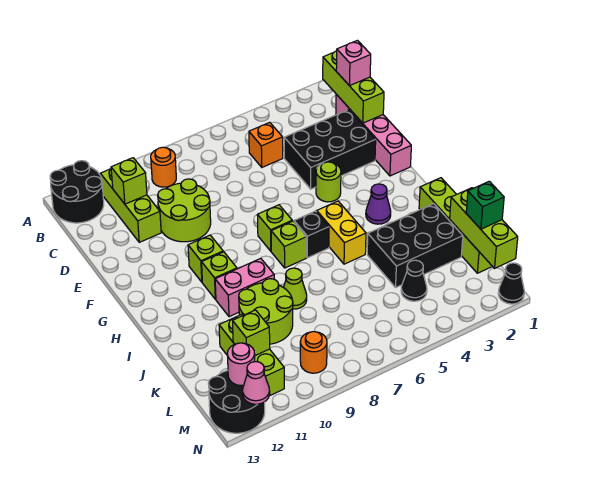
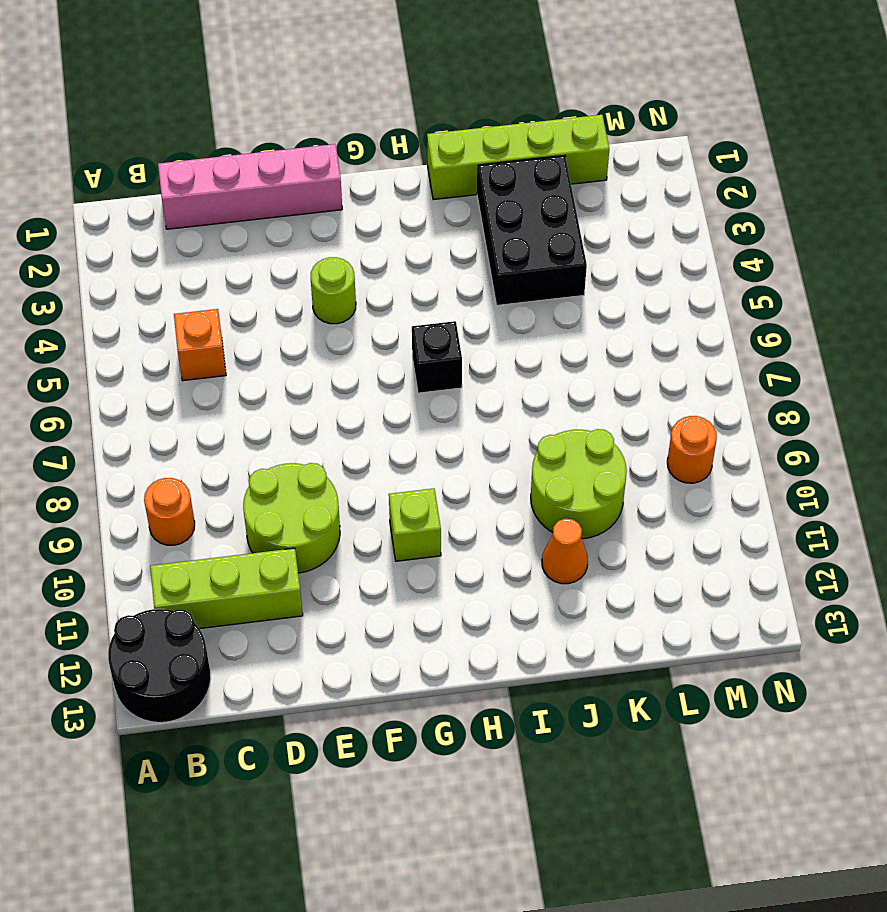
orange 1x1 cone [542,518,588,584] -> none
none -> black 2x3 brick [284,110,376,189]
none -> lime 1x1 brick [257,205,292,251]
none -> purple 1x1 cone [366,184,391,224]
none -> yellow 1x2 brick [317,201,366,264]

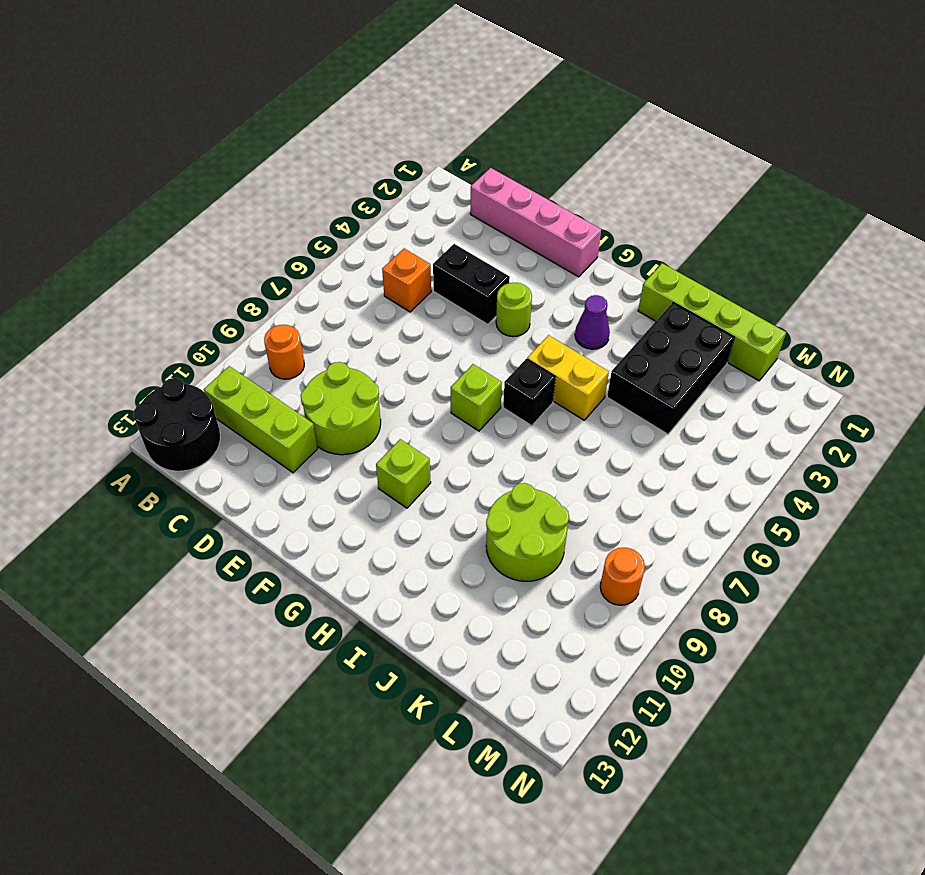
black 1x2 brick [433,244,510,324] -> black 2x3 brick [284,110,376,189]
none -> lime 1x1 brick [271,221,306,268]
none -> lime 1x1 brick [202,252,237,299]
none -> pink 1x2 brick [215,258,274,317]
none -> lime 1x1 cone [283,268,307,309]

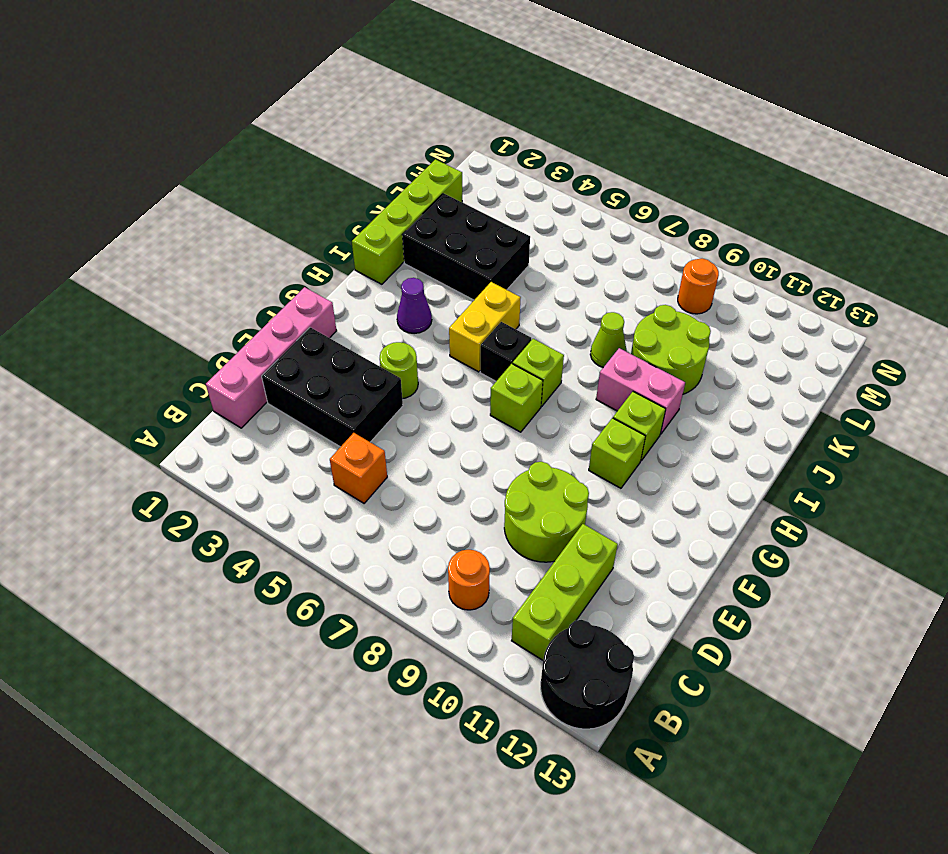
none -> lime 1x3 brick [219,314,284,396]
none -> black 1x1 cone [401,260,427,301]
none -> black 2x2 round brick [208,371,265,433]
none -> black 1x1 cone [498,263,524,304]

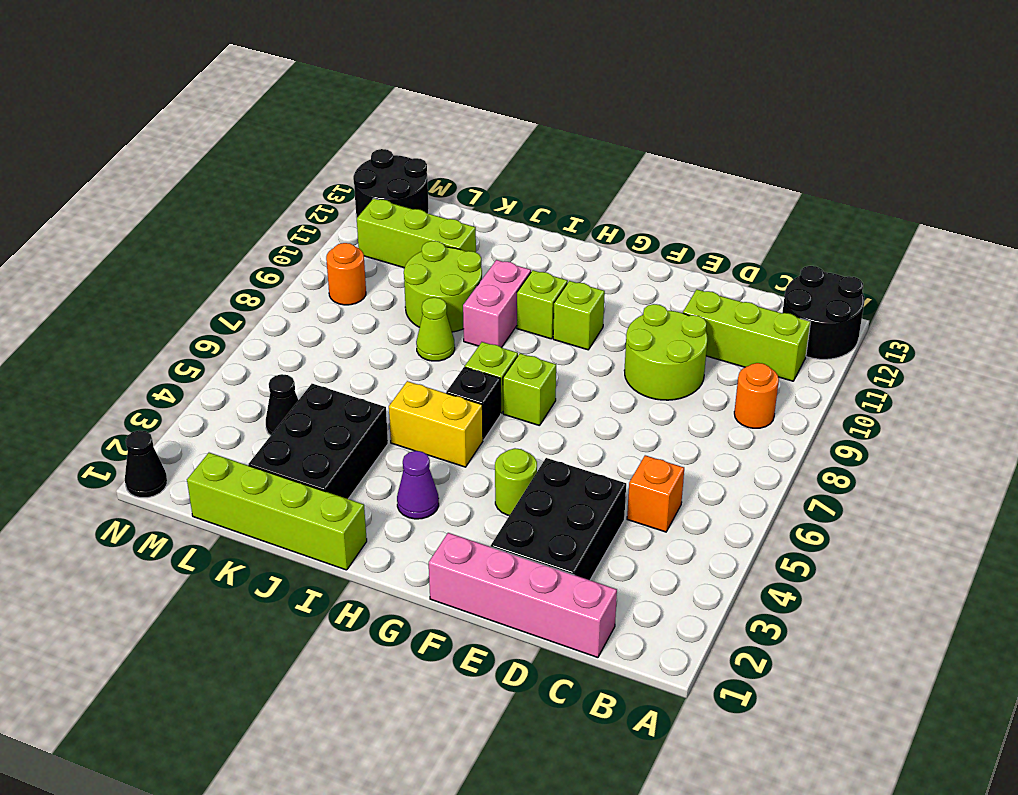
none -> lime 1x3 brick [323,51,384,123]
none -> lime 1x1 brick [111,158,147,204]
none -> lime 1x3 brick [450,188,518,268]
none -> lime 1x1 brick [233,310,270,356]

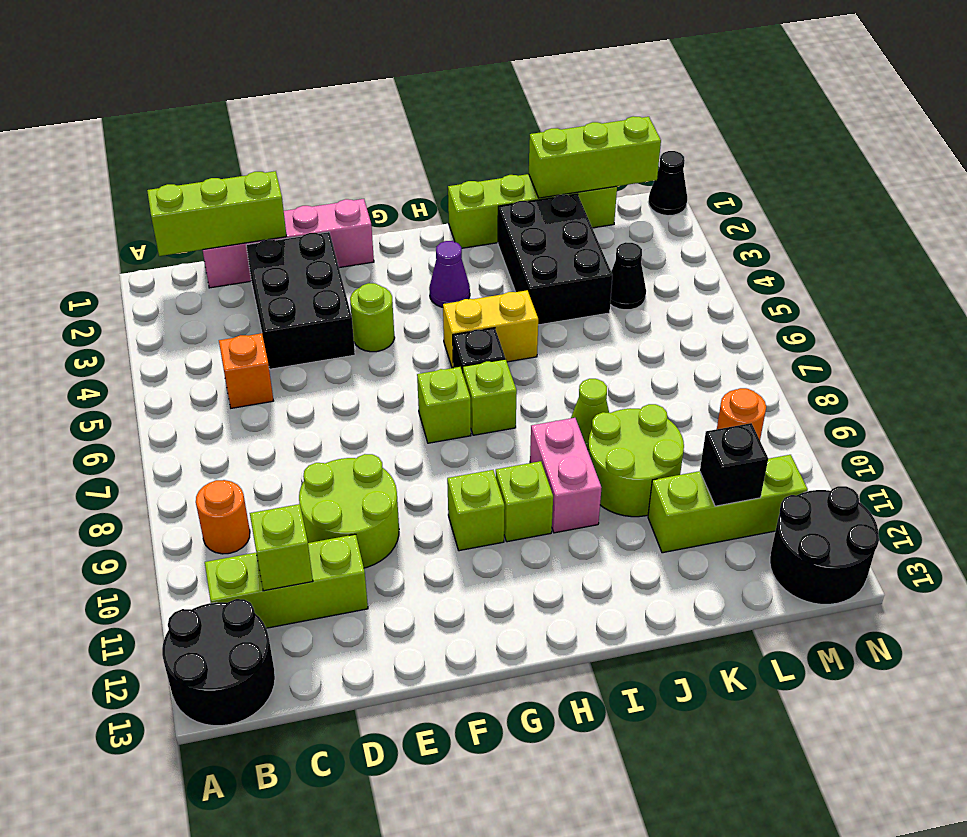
black 1x1 brick [700,423,768,506] -> lime 1x1 brick [233,310,270,356]
none -> pink 1x1 round brick [227,343,255,386]
none -> pink 1x1 cone [243,362,270,404]
none -> pink 1x1 brick [336,40,371,86]
none -> green 1x1 brick [466,181,504,229]

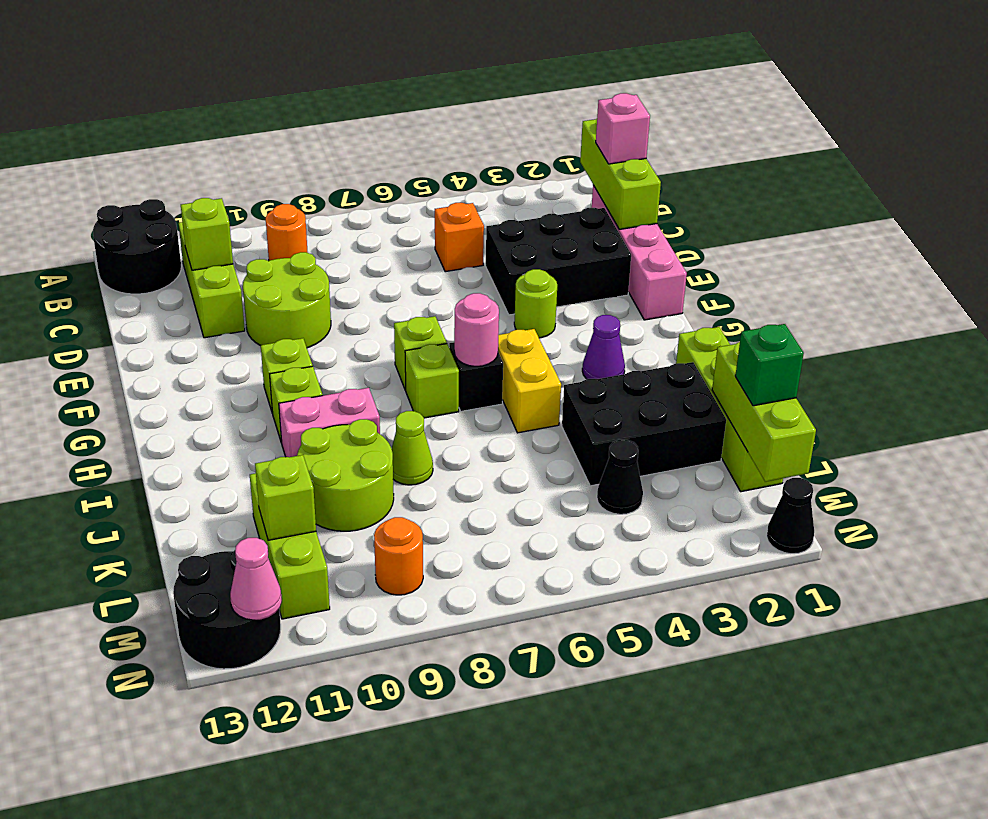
pink 1x1 round brick [454,293,499,366] -> pink 1x1 round brick moved to [227,343,255,386]

